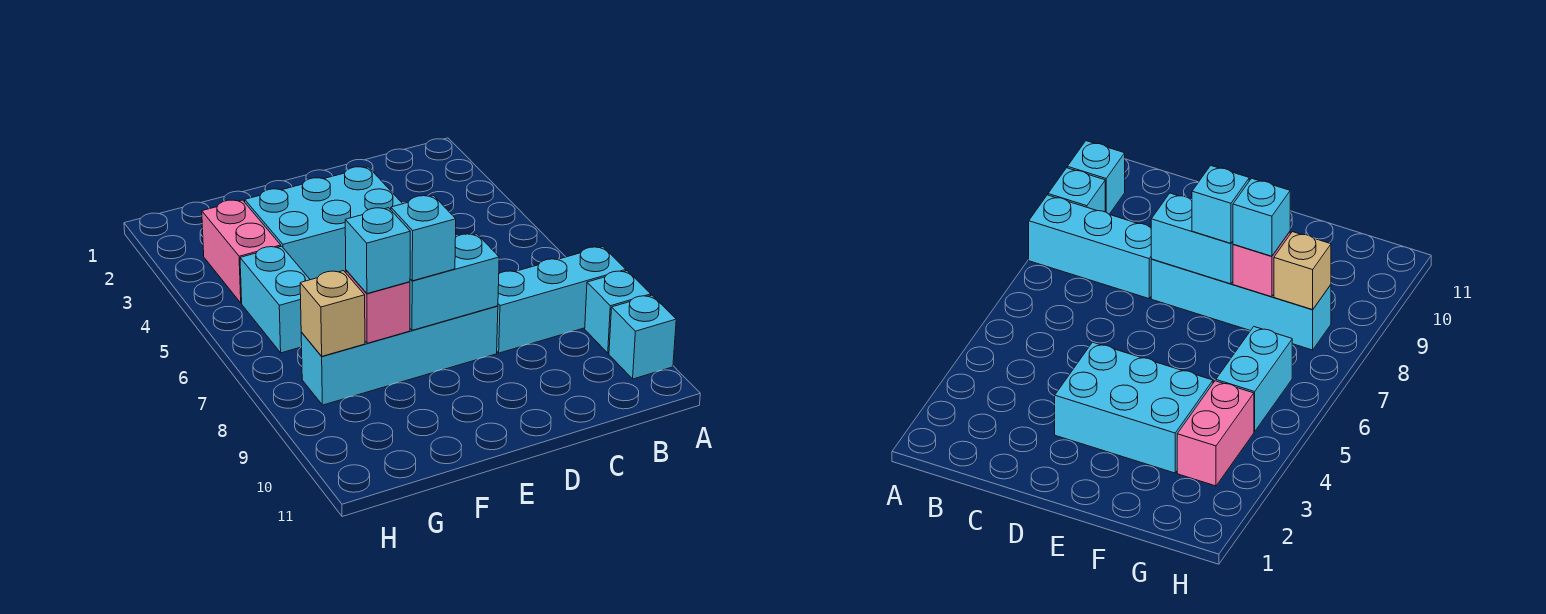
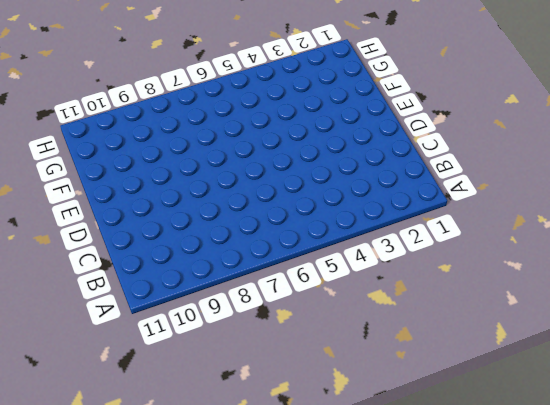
none -> cyan 1x3 brick [497,247,626,353]
none -> cyan 1x1 brick [585,271,651,353]
none -> cyan 1x1 brick [609,295,676,379]

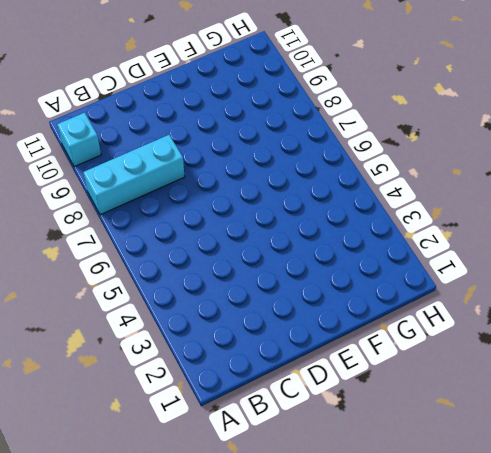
none -> cyan 1x1 brick [585,271,651,353]
none -> cyan 2x3 brick [245,167,402,280]
none -> cyan 1x4 brick [301,306,498,405]

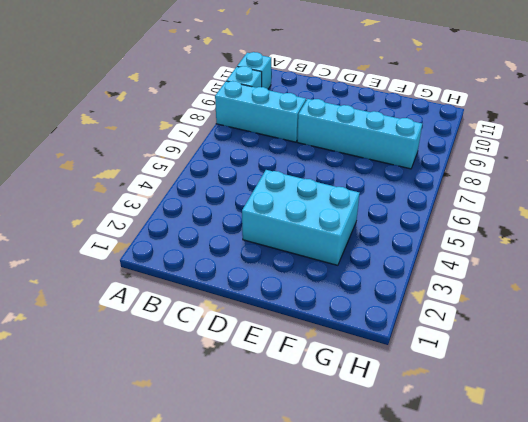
none -> pink 1x2 brick [202,200,281,303]
none -> cyan 1x2 brick [240,246,310,353]
none -> cyan 1x2 brick [410,234,499,330]

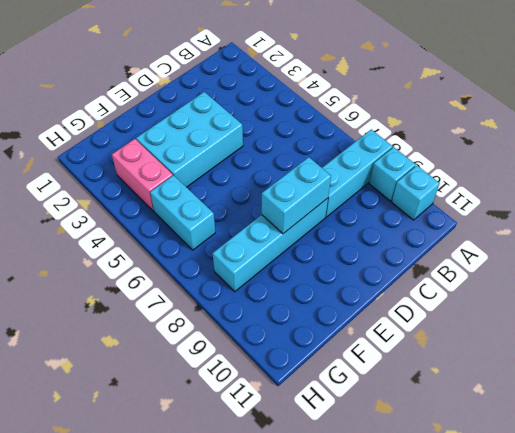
none -> pink 1x1 brick [346,270,410,343]
none -> tan 1x1 brick [300,271,365,356]
none -> cyan 1x1 brick [391,196,456,281]

